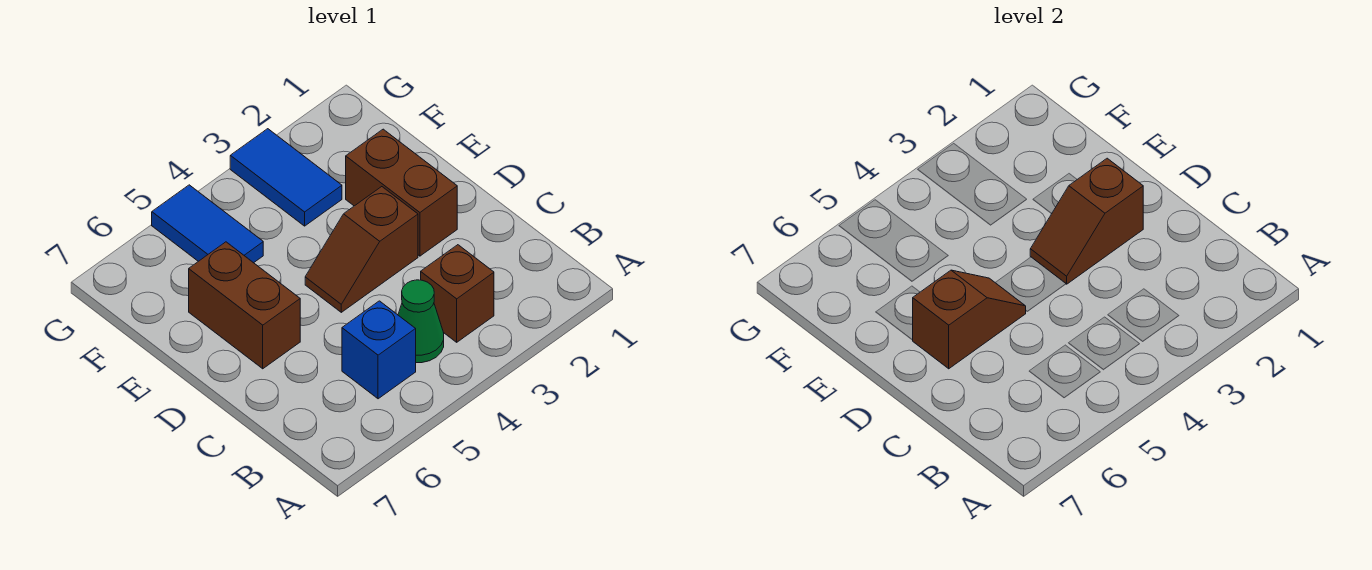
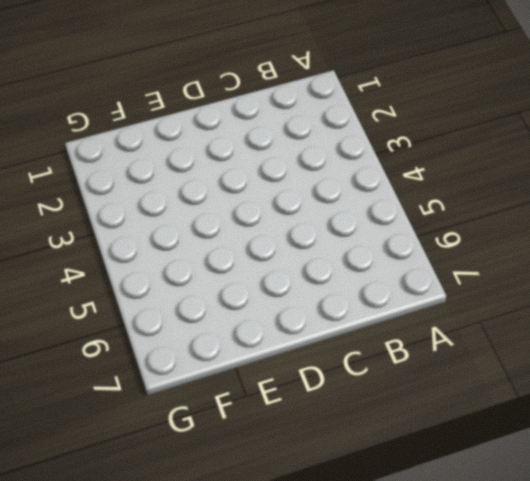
none -> brown 1x1 brick [421,245,494,342]
none -> green 1x1 cone [398,280,444,363]

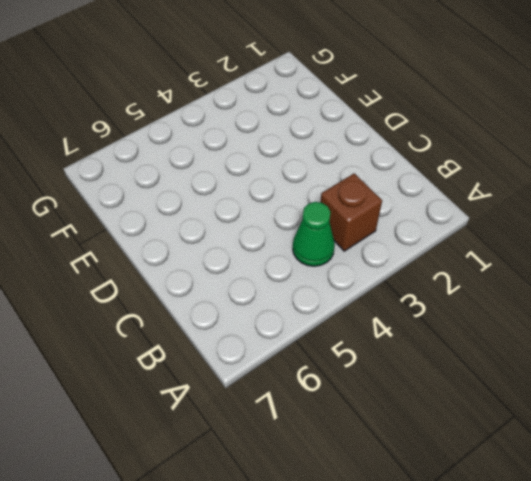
none -> blue 1x1 brick [342,301,416,399]
none -> brown 1x2 brick [346,129,457,256]

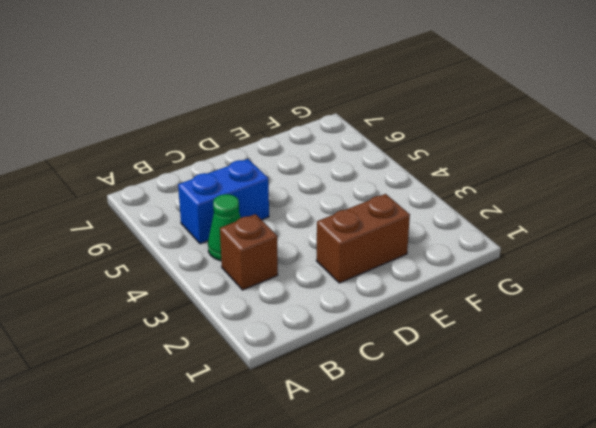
blue 1x2 brick [178,159,269,244] -> blue 1x1 brick [342,301,416,399]
none -> brown 1x2 slope [305,187,418,312]
none -> brown 1x2 brick [189,242,300,369]

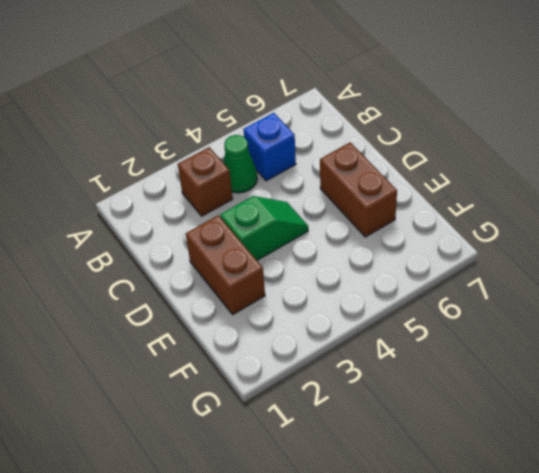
green 1x2 slope [220,196,308,260] -> brown 1x2 slope [305,187,418,312]
none -> blue 1x2 tile [230,129,342,226]
none -> blue 1x2 tile [152,185,263,263]

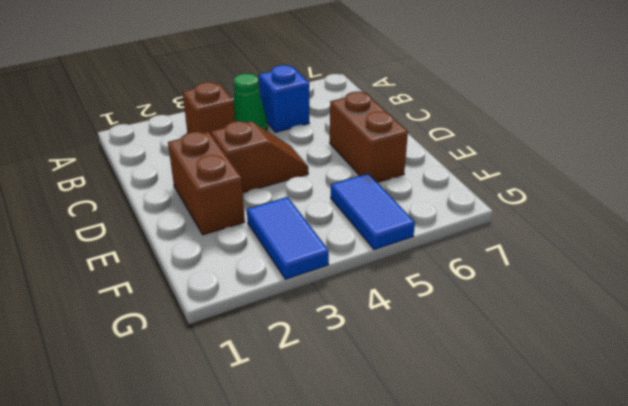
none -> brown 1x2 slope [1030,158,1143,284]
none -> brown 1x2 slope [913,270,1026,369]

